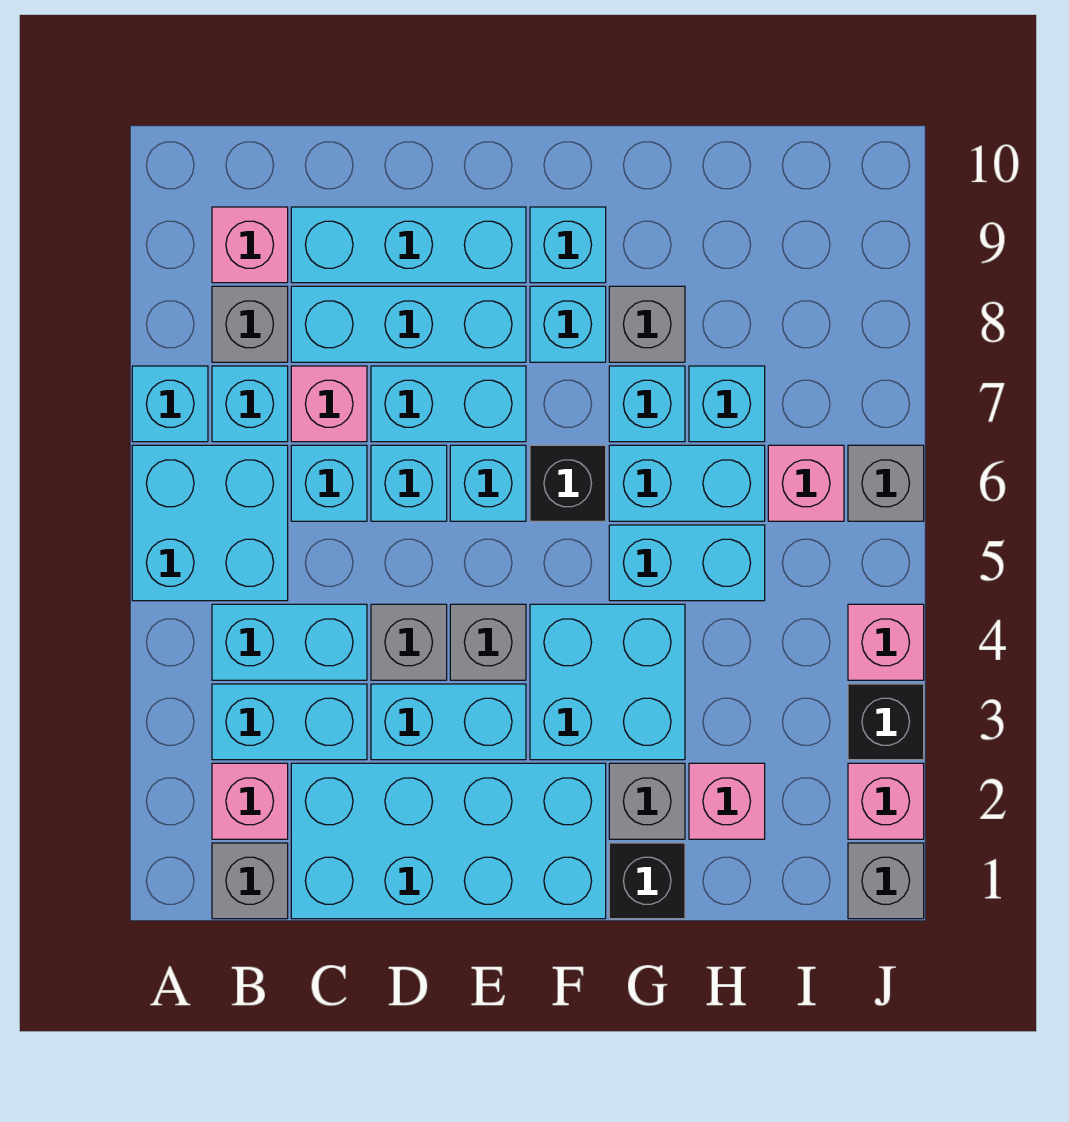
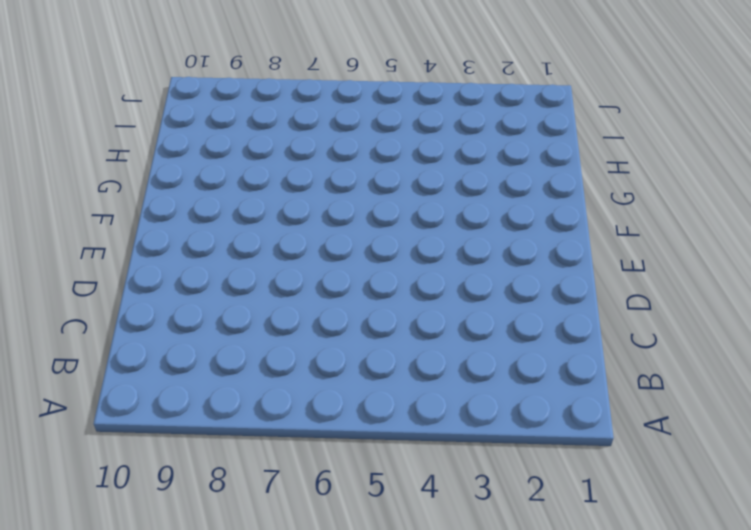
none -> cyan 2x2 brick [132,445,288,601]
none -> cyan 1x1 brick [132,366,208,442]
none -> grey 1x1 brick [212,843,288,919]
none -> pink 1x1 brick [212,763,288,839]

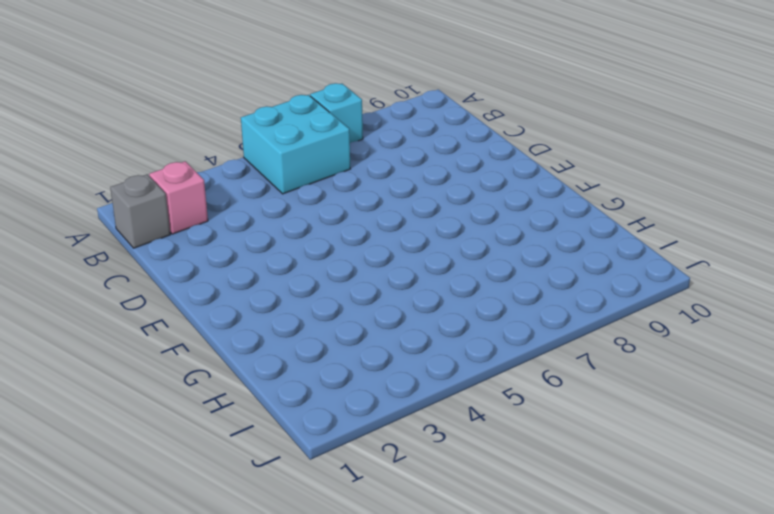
none -> cyan 1x2 brick [212,684,367,760]
none -> cyan 1x2 brick [212,604,367,680]
none -> cyan 1x1 brick [212,366,288,442]
none -> grey 1x1 brick [212,286,288,362]

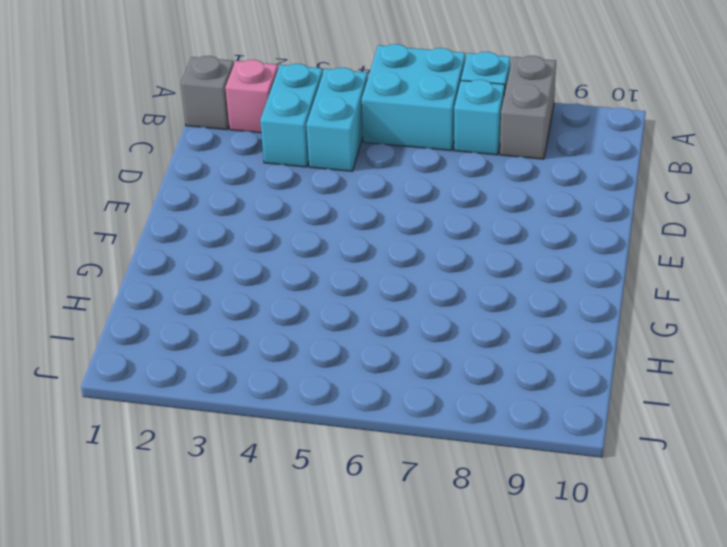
grey 1x2 brick [500,56,556,159] -> grey 1x1 brick [212,286,288,362]
none -> pink 1x1 brick [212,207,288,283]
none -> cyan 2x4 brick [291,763,606,919]
none -> cyan 1x1 brick [291,445,367,521]
none -> pink 1x1 brick [291,366,367,442]

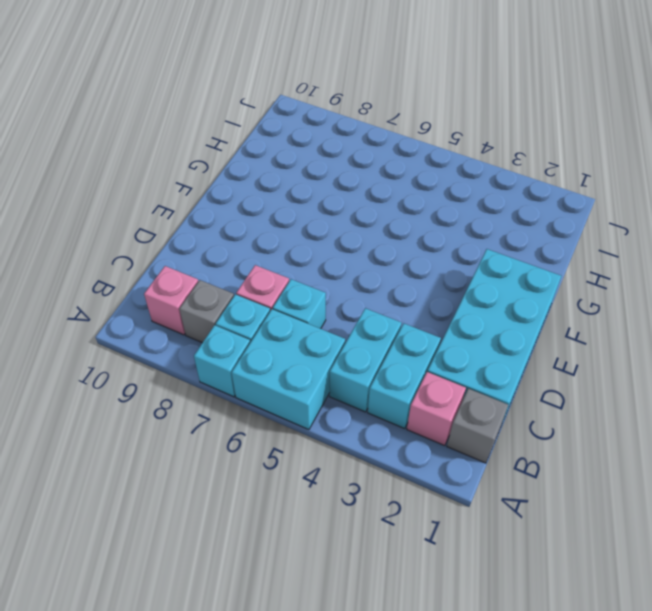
none -> cyan 1x3 brick [291,286,526,362]
none -> cyan 1x3 brick [291,207,526,283]
none -> cyan 1x2 brick [371,684,526,760]
none -> grey 1x1 brick [371,604,447,680]

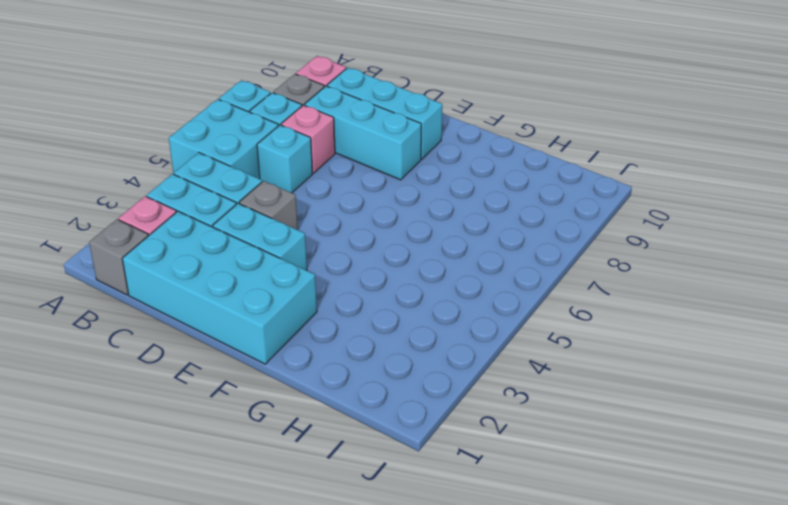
none -> cyan 1x1 brick [371,445,447,521]
none -> cyan 1x2 brick [371,366,526,442]
none -> grey 1x1 brick [450,604,526,680]
none -> cyan 1x1 brick [450,445,526,521]

